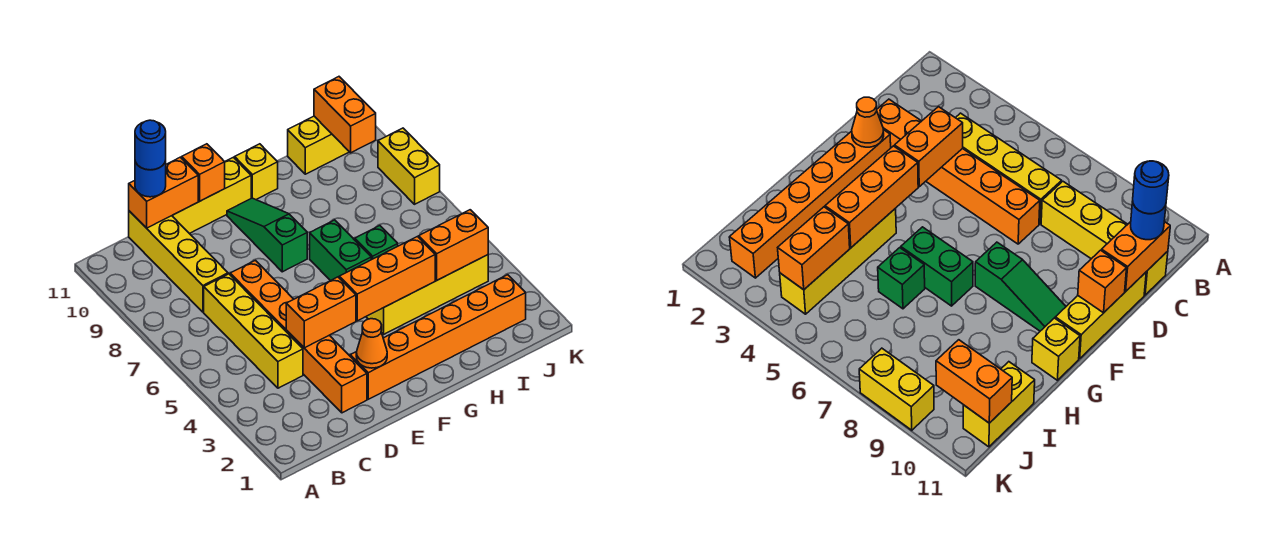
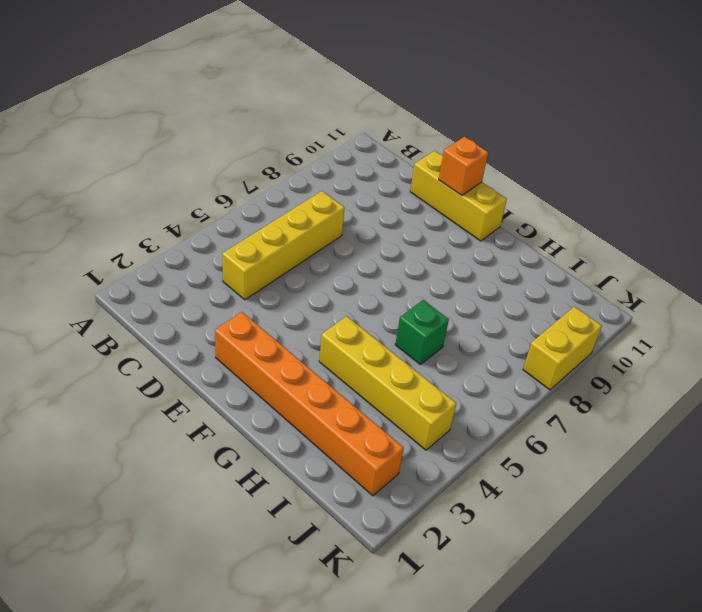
none -> yellow 1x4 brick [129,211,228,312]
none -> orange 1x6 brick [230,260,367,413]
none -> green 1x3 slope [227,198,307,272]

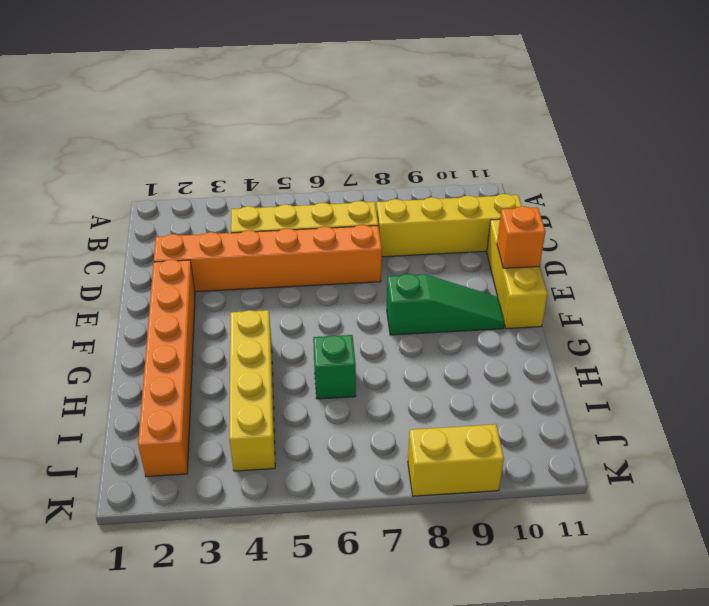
none -> green 1x2 brick [310,220,371,281]
none -> yellow 1x1 brick [235,144,278,200]
none -> yellow 1x2 brick [288,116,349,174]

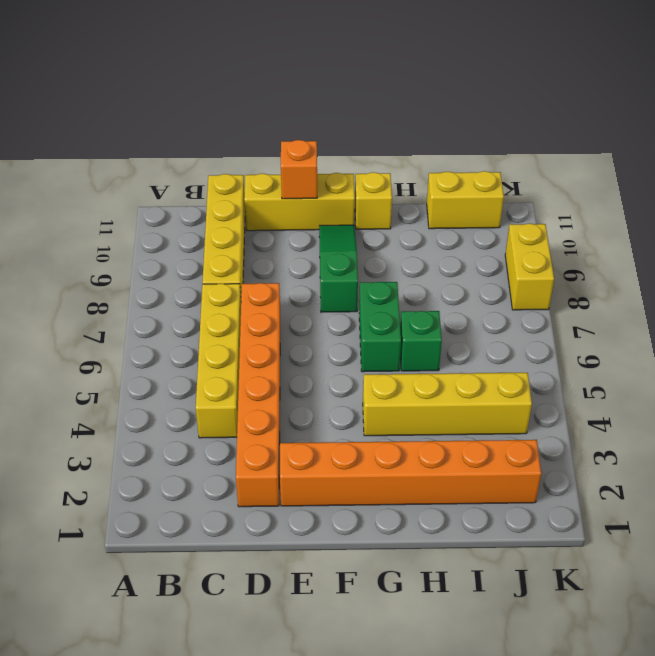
none -> orange 1x2 brick [129,157,198,228]
none -> orange 1x2 brick [286,277,356,348]
none -> orange 1x1 cone [356,319,387,368]

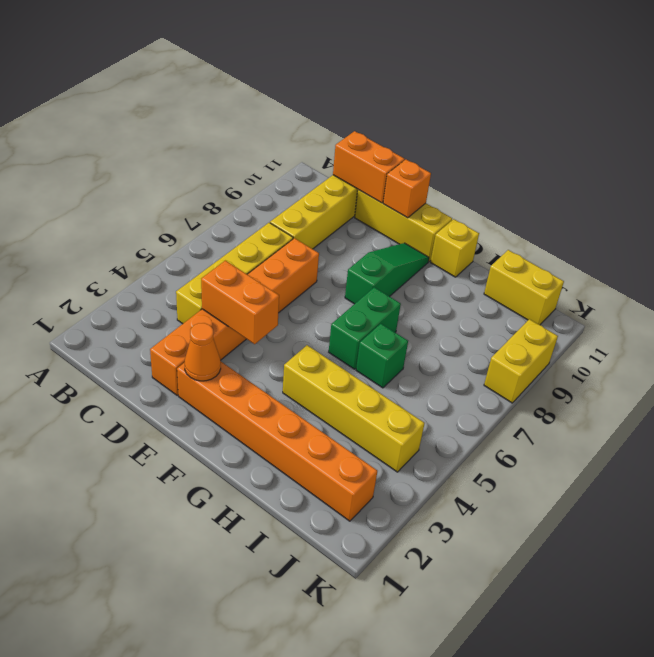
none -> orange 1x3 brick [339,237,435,321]
none -> orange 1x2 brick [419,210,488,280]
none -> orange 1x2 brick [314,77,376,153]

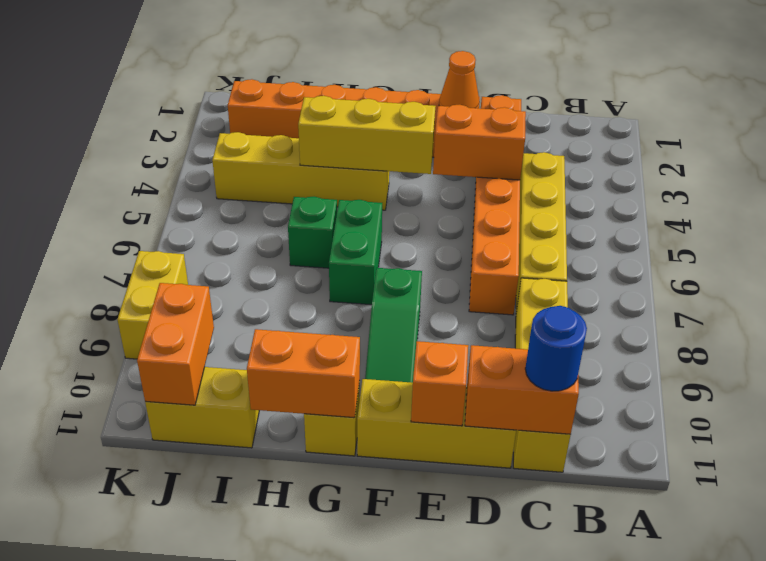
yellow 1x3 brick [298,96,436,174] -> orange 1x3 brick [339,237,435,321]
orange 1x2 brick [247,329,360,418] -> orange 1x2 brick moved to [419,210,488,280]
none -> blue 1x1 round brick [135,120,166,170]

